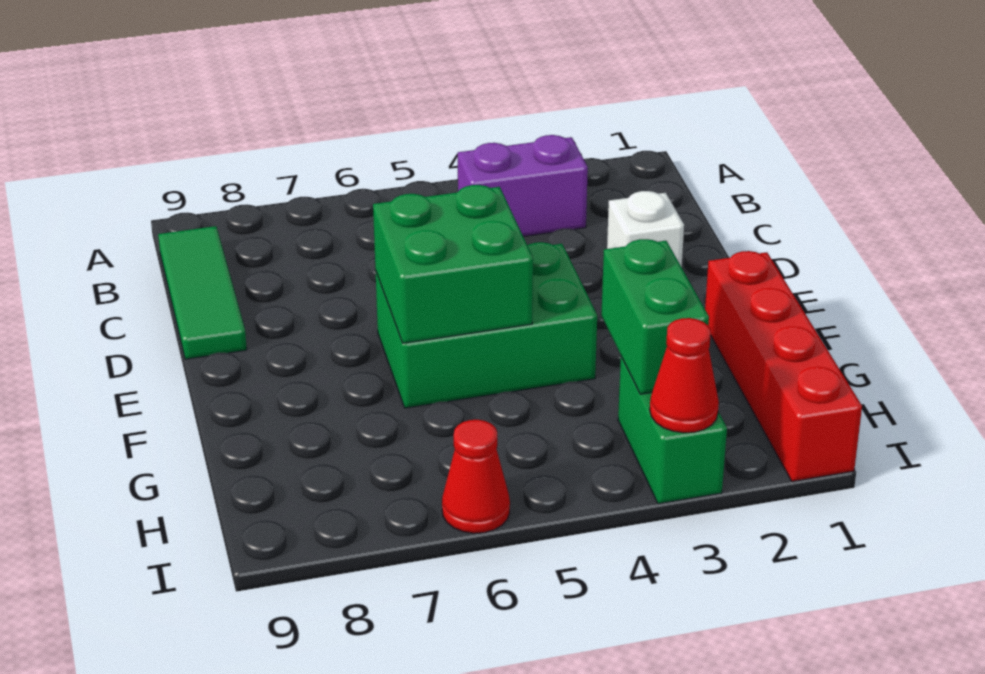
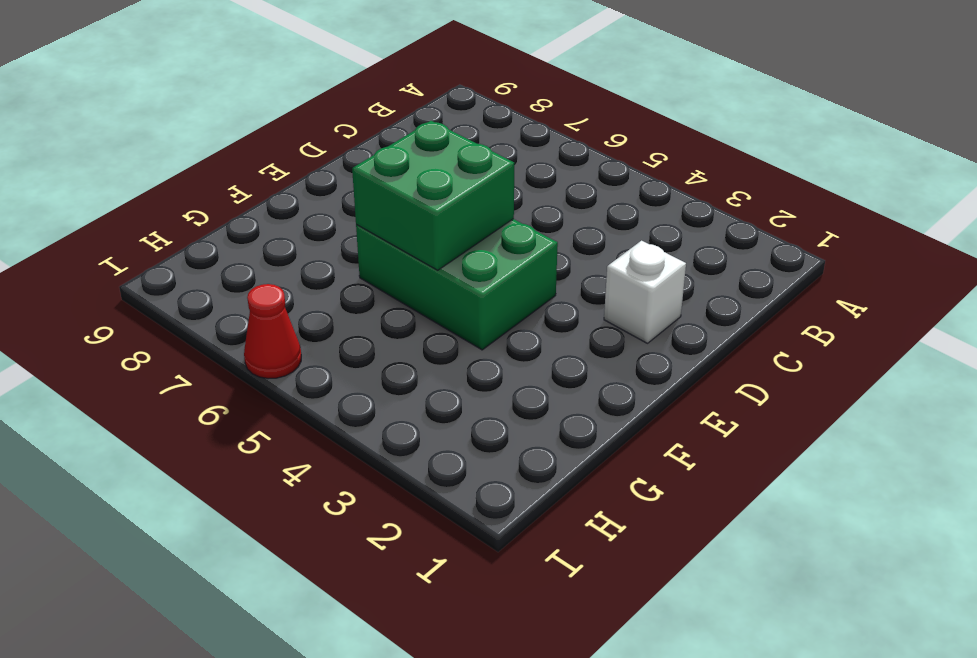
none -> purple 1x2 brick [458,135,588,236]
none -> green 1x3 tile [158,226,247,359]

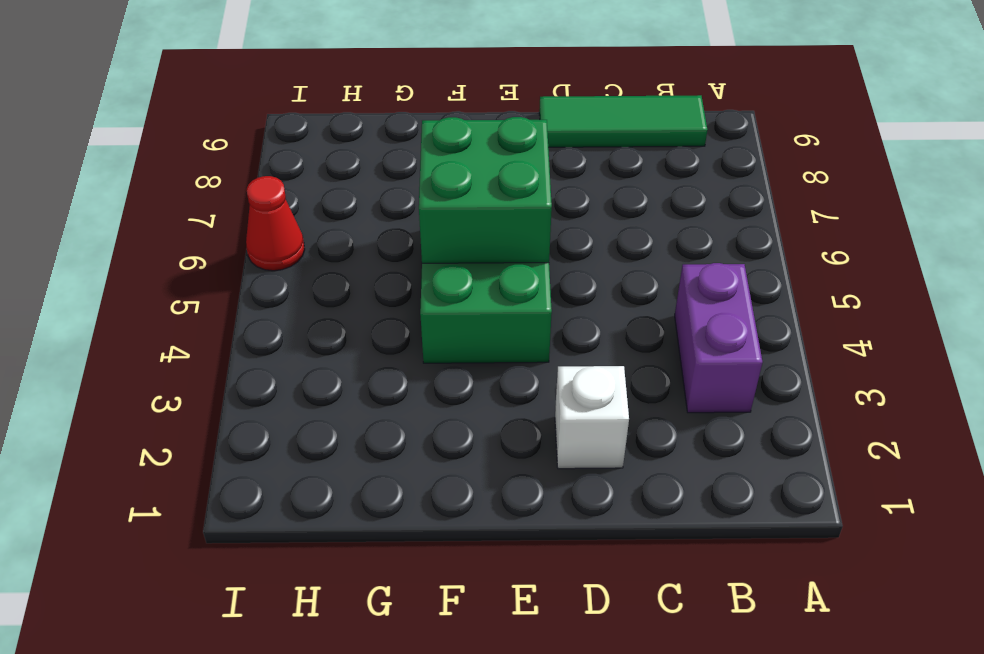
none -> red 1x4 brick [705,251,862,481]
none -> green 1x2 brick [618,357,727,504]

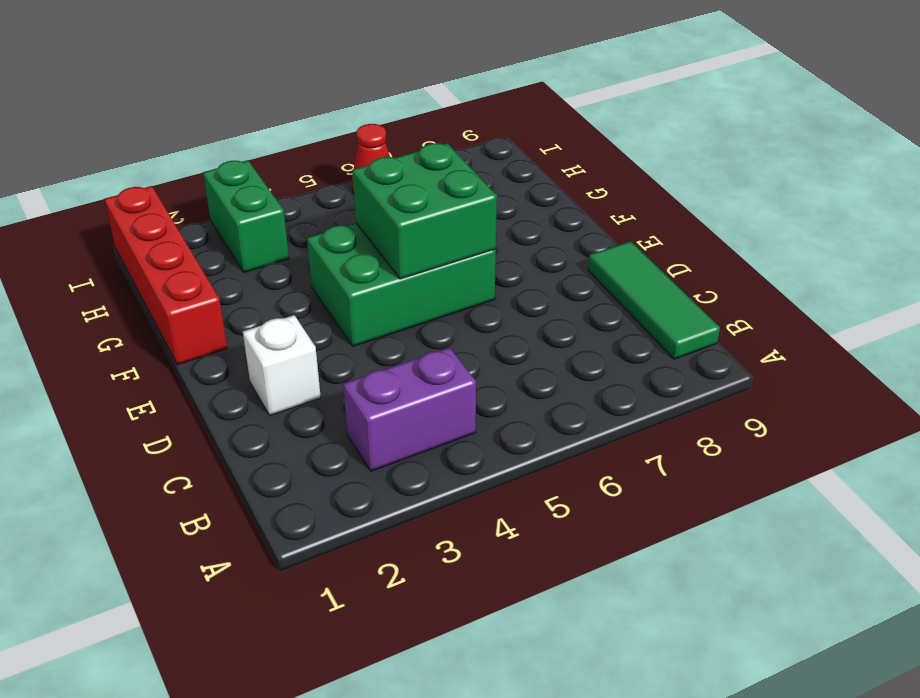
none -> green 1x2 brick [601,239,709,394]
none -> red 1x1 cone [650,318,719,433]

